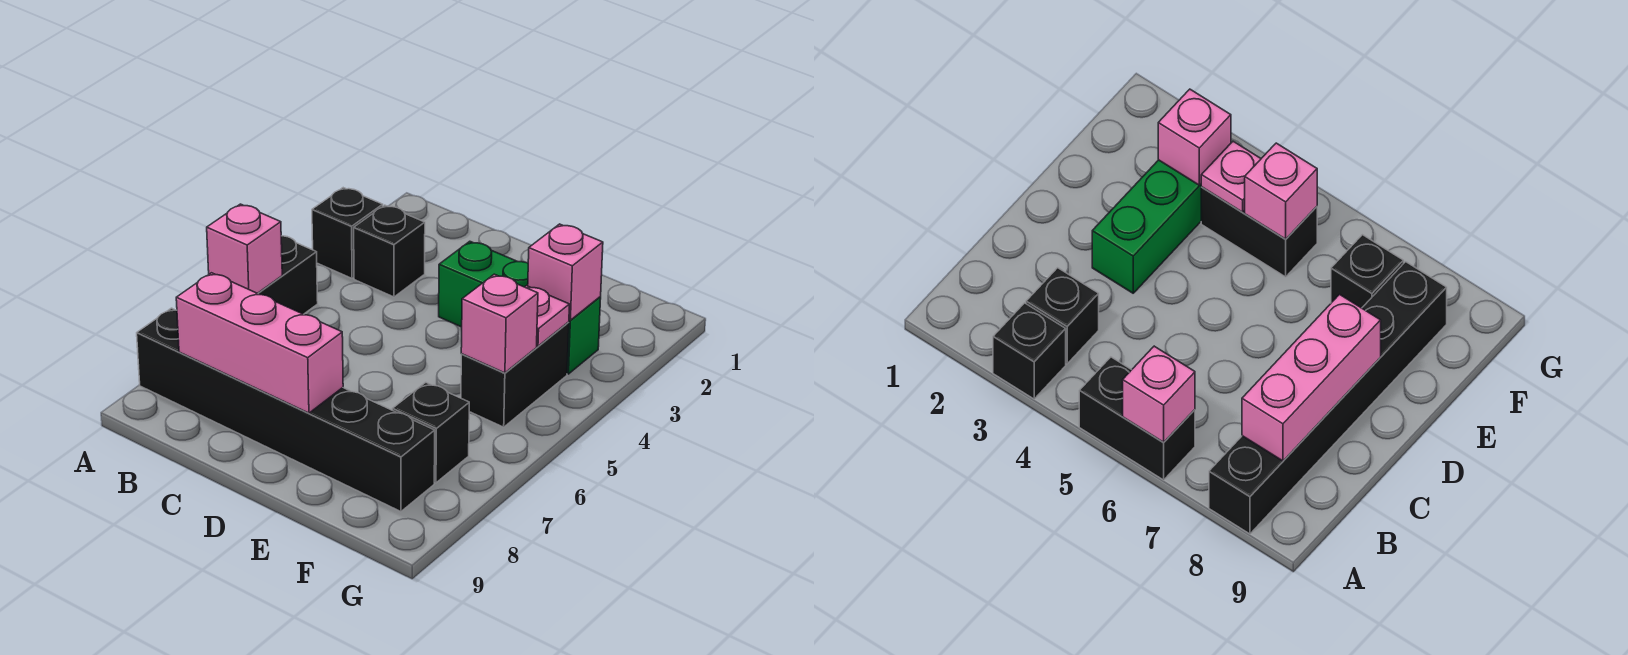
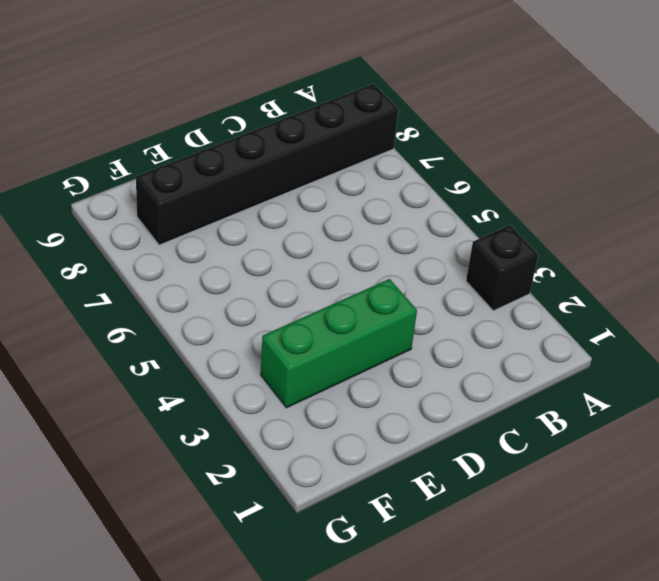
none -> black 1x2 brick [258,236,318,314]
none -> black 1x1 brick [354,205,425,297]
none -> black 1x2 brick [461,322,569,427]

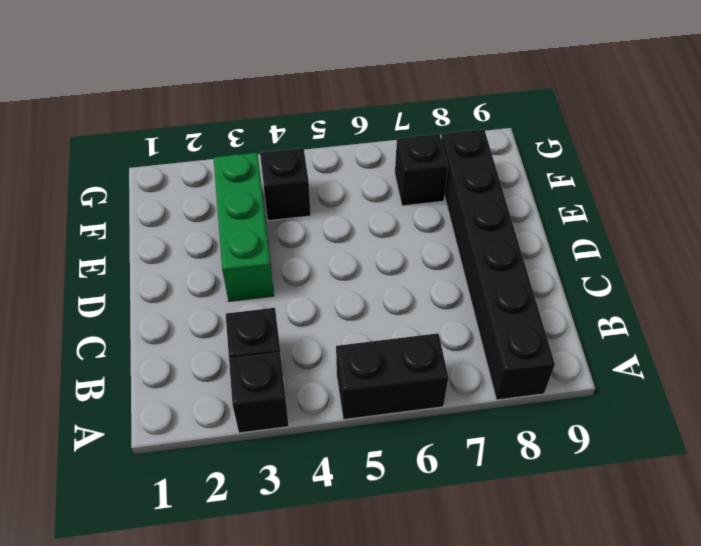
black 1x1 brick [260,148,311,221] -> black 1x2 brick [461,322,569,427]
none -> pink 1x1 brick [207,204,282,293]
none -> pink 1x3 brick [176,273,343,413]
none -> pink 1x1 brick [528,224,603,320]

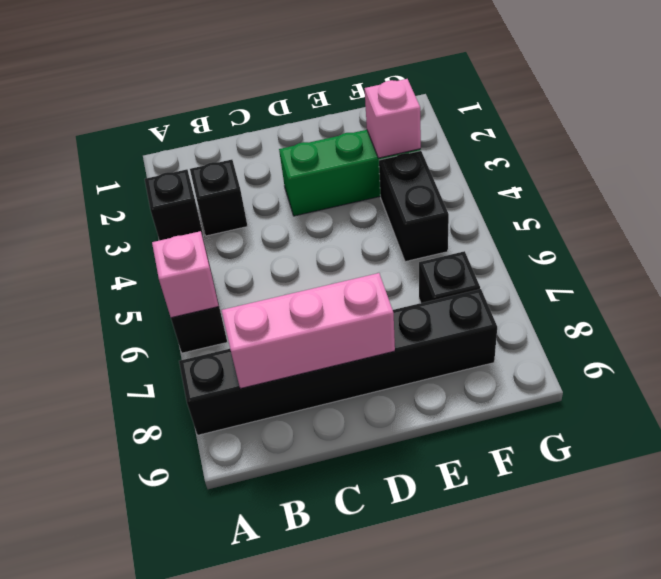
none -> pink 1x1 plate [525,286,570,346]
none -> pink 1x1 brick [461,274,538,373]

